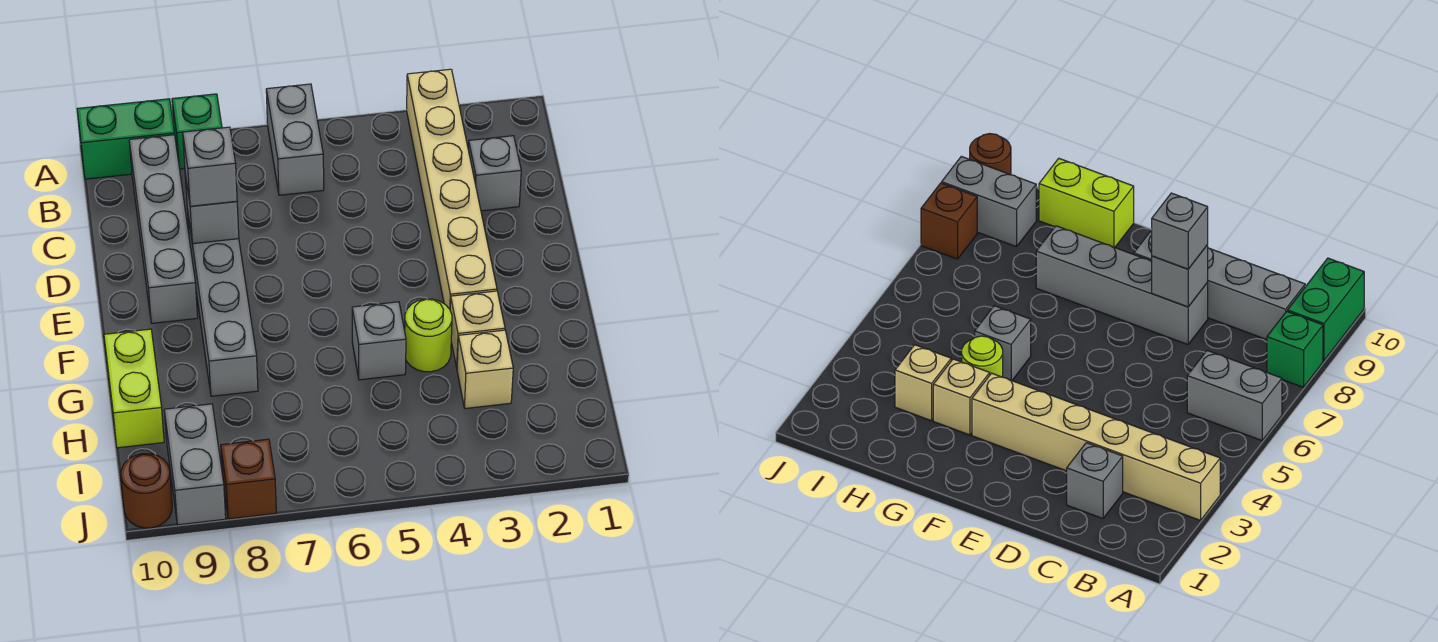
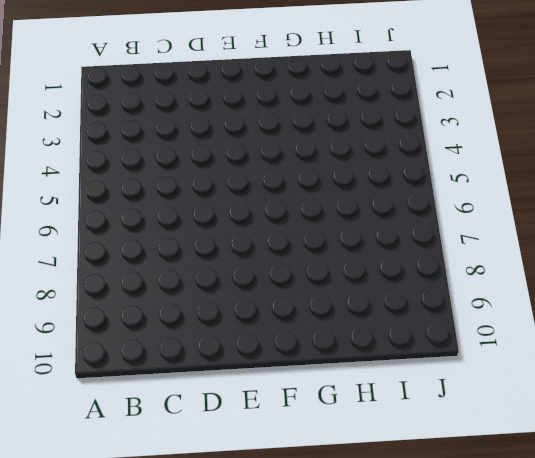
none -> tan 1x6 brick [407,69,497,309]
none -> grey 1x2 brick [266,84,324,195]
none -> green 1x1 brick [172,94,222,169]

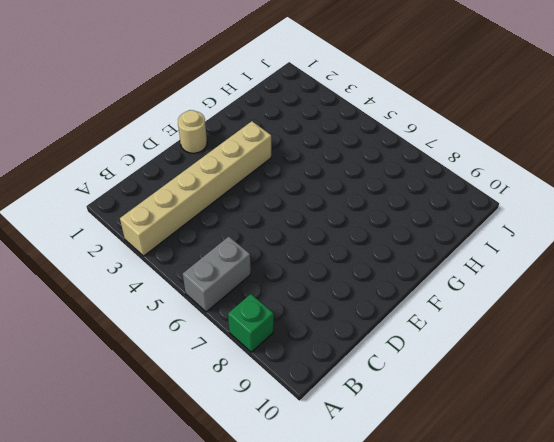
tan 1x1 round brick [178,110,207,153] -> none
none -> green 1x2 brick [77,99,175,179]
none -> grey 1x4 brick [129,135,198,323]
none -> grey 1x1 brick [468,136,521,211]

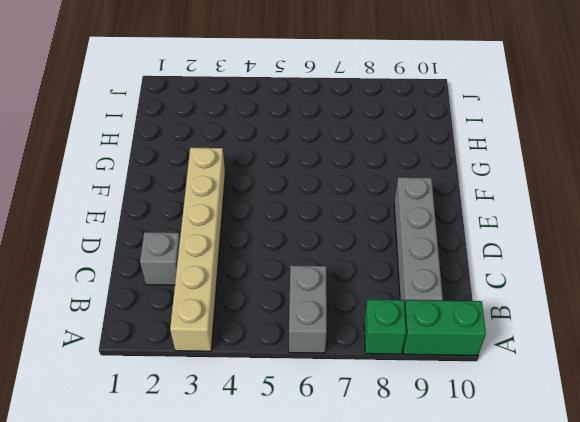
none -> grey 1x4 brick [187,209,258,396]
none -> tan 1x1 brick [450,291,505,367]
none -> lime 1x1 round brick [405,299,452,372]

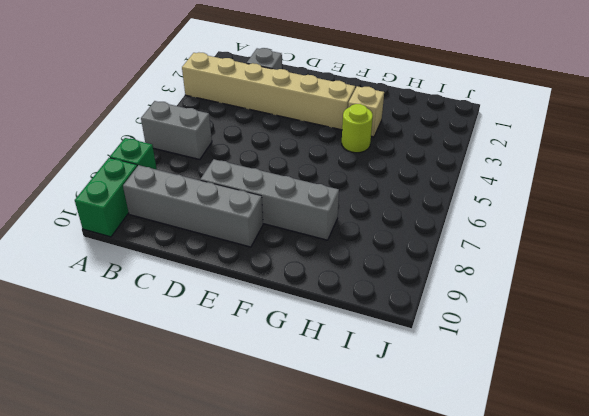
none -> grey 1x1 brick [352,302,406,380]
none -> lime 1x2 brick [104,329,164,448]
none -> tan 1x1 brick [457,330,513,409]

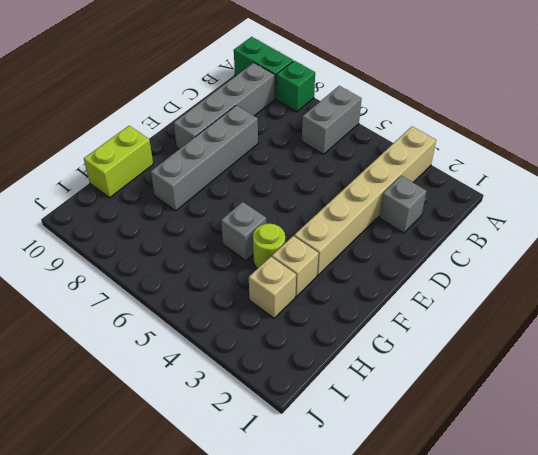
none -> grey 1x2 brick [164,404,226,525]
none -> brown 1x1 brick [221,439,276,519]
none -> brown 1x1 round brick [121,453,172,528]

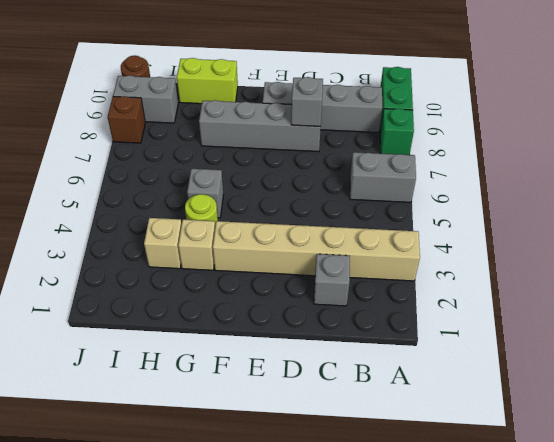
none -> grey 1x1 brick [183,127,237,206]

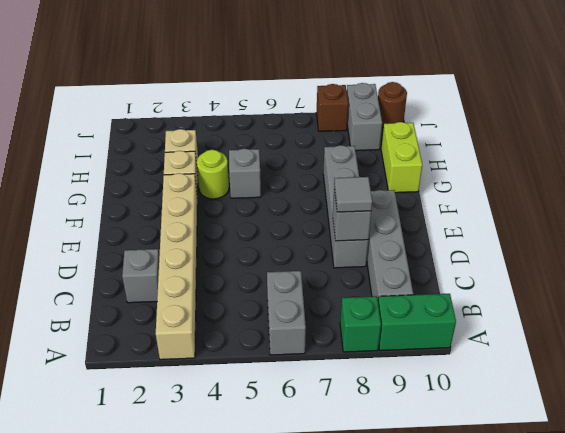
grey 1x1 tile [334,177,372,212] -> grey 1x1 brick [183,127,237,206]

